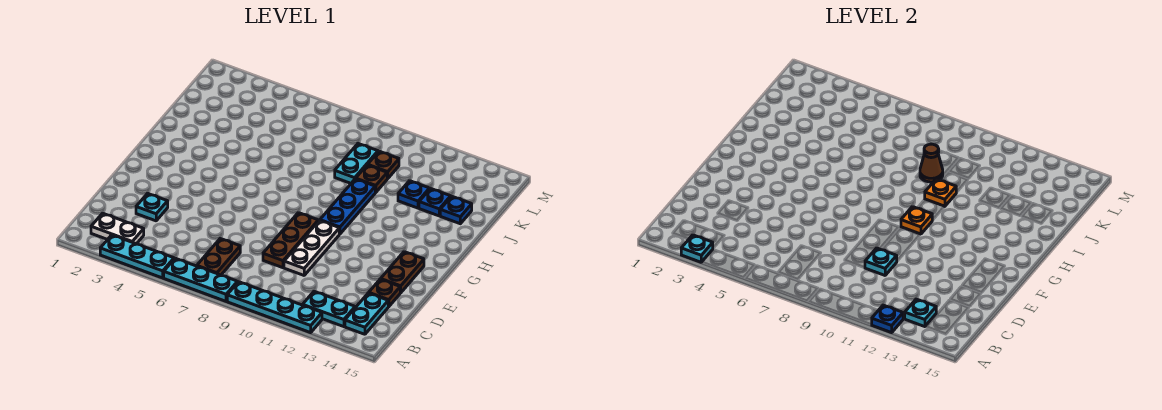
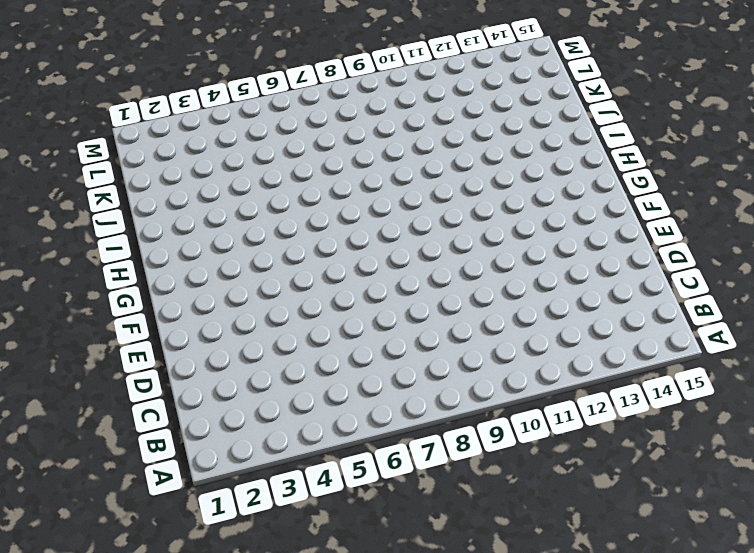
none -> cyan 1x3 plate [100,235,174,278]
none -> cyan 1x3 plate [164,258,238,301]
none -> cyan 1x4 plate [227,282,322,333]

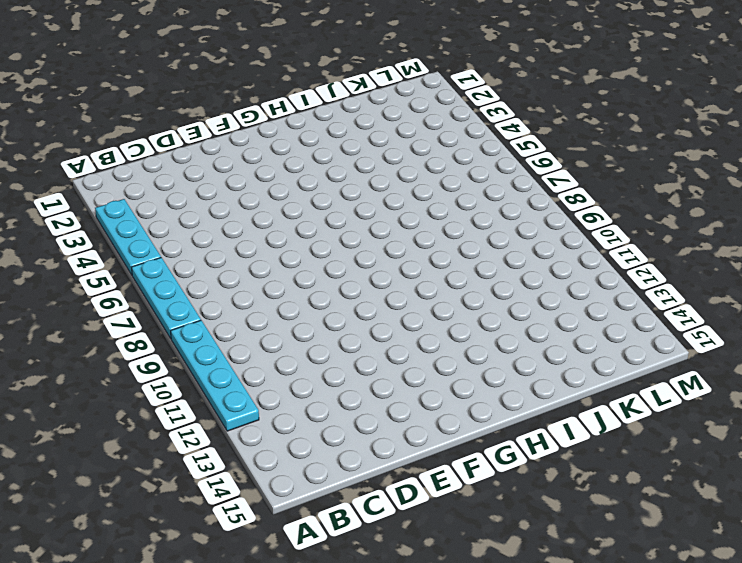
none -> white 1x2 plate [91,213,144,244]
none -> brown 1x2 plate [197,239,240,275]
none -> cyan 1x2 plate [303,291,355,327]

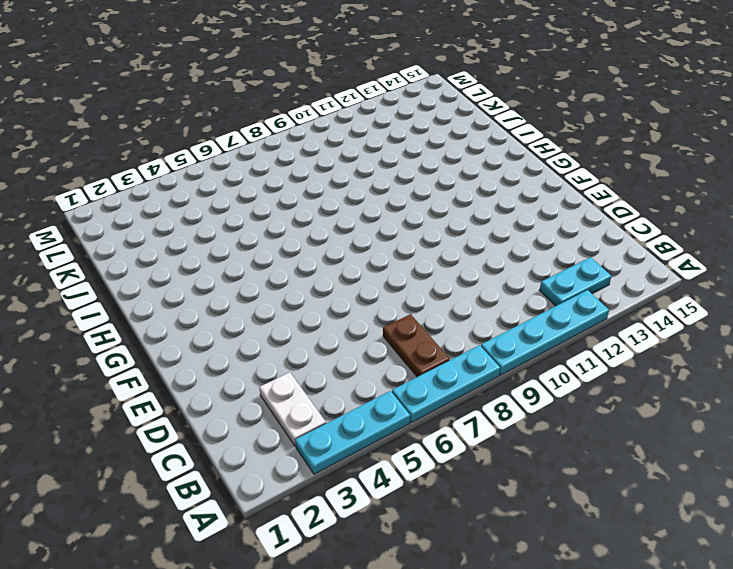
white 1x2 plate [259,372,326,446] -> white 1x2 plate turned to [91,213,144,244]
none -> cyan 1x2 plate [345,293,388,334]
none -> cyan 1x1 plate [136,193,168,221]
none -> brown 1x3 plate [263,213,318,268]

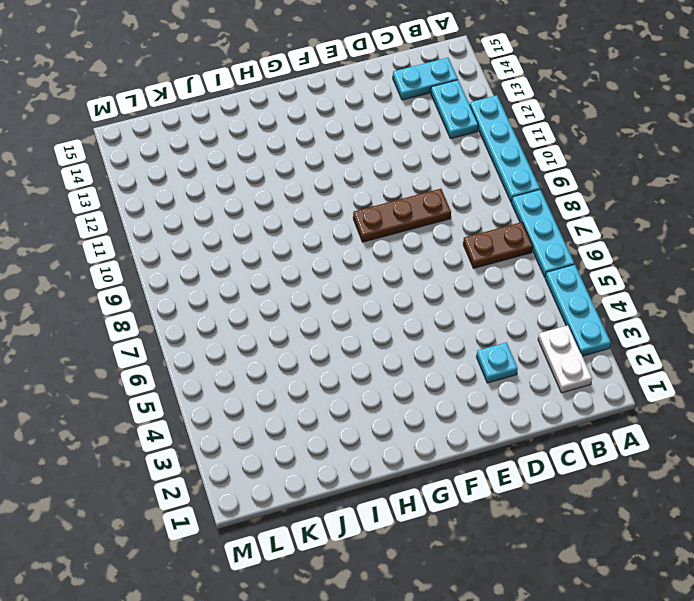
none -> white 1x3 plate [284,220,339,275]
none -> brown 1x1 plate [369,279,400,307]
none -> brown 1x2 plate [381,252,424,293]

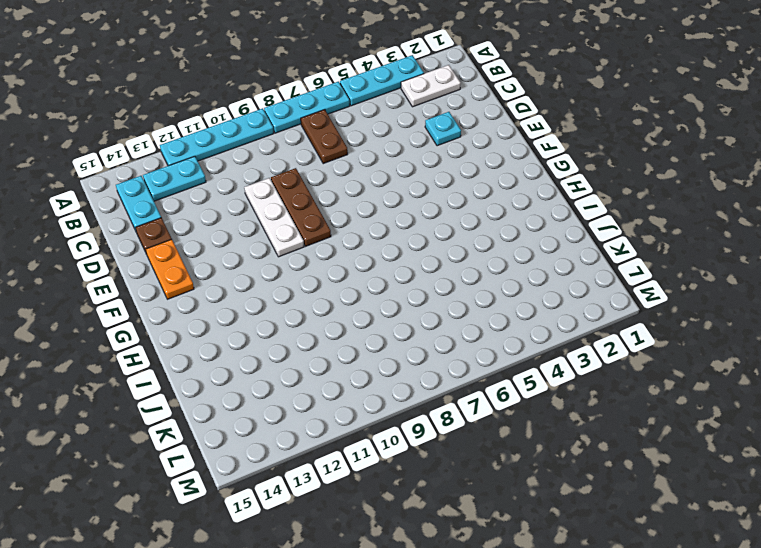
orange 1x2 plate [145,239,194,299] -> brown 1x2 plate [381,252,424,293]
none -> blue 1x3 plate [320,179,375,234]
none -> cyan 1x2 plate [335,144,378,183]
none -> brown 1x1 plate [356,165,388,193]

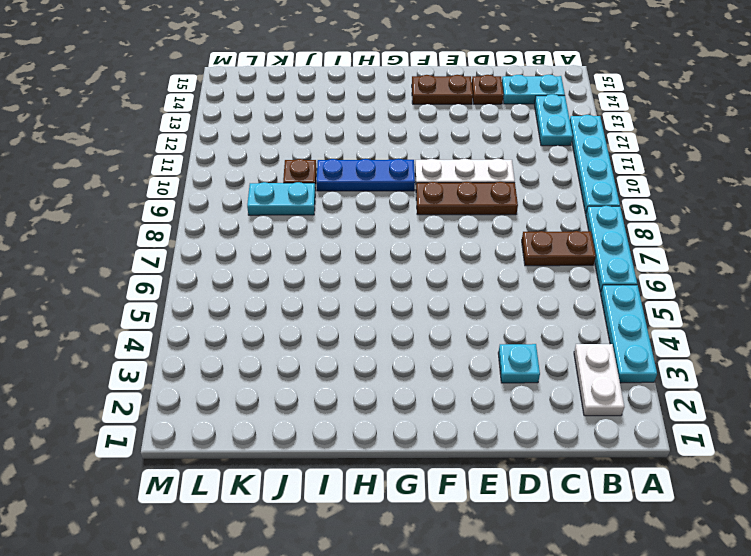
none -> blue 1x1 plate [398,181,430,208]
none -> blue 1x1 plate [419,189,451,216]
none -> blue 1x1 plate [440,196,472,224]

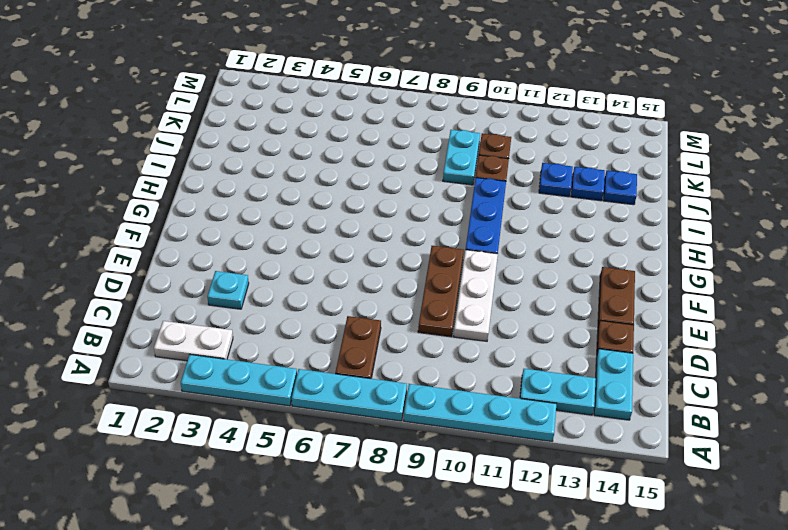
none -> cyan 1x1 plate [681,235,713,262]
none -> blue 1x1 plate [872,305,903,333]
none -> cyan 1x1 plate [905,299,936,327]

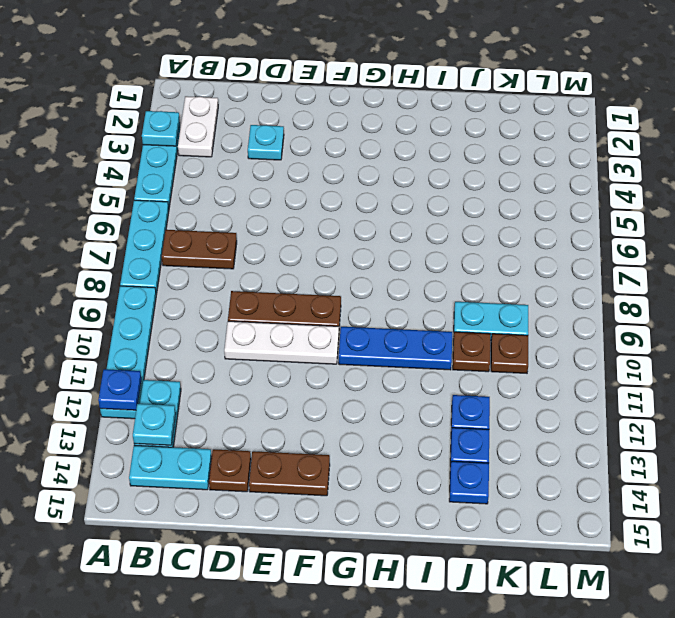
none -> cyan 1x1 plate [865,248,897,275]
none -> orange 1x1 plate [901,207,932,234]
none -> orange 1x1 plate [925,179,956,207]

